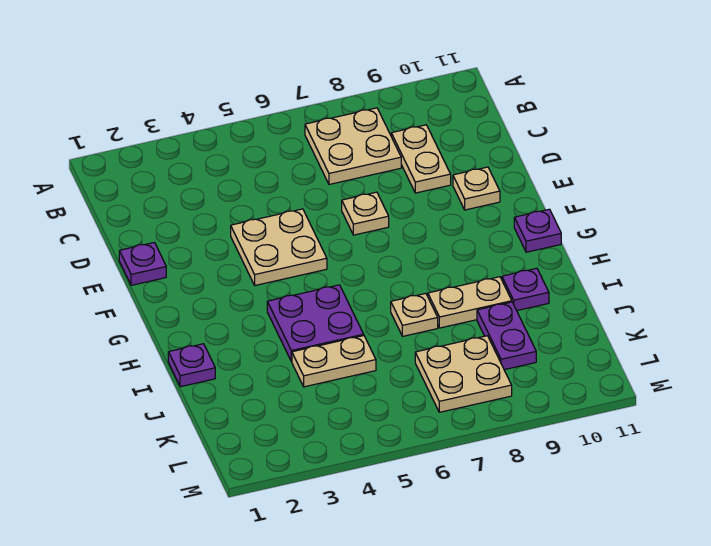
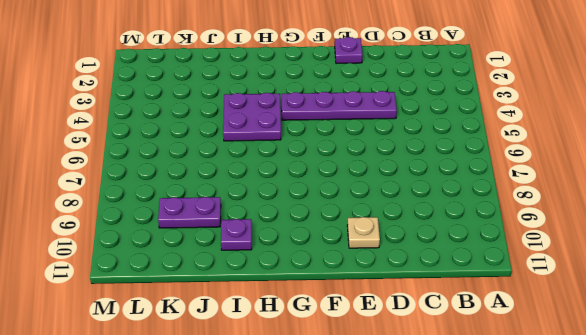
purple 1x4 plate [282,91,397,120] -> tan 2x2 plate [231,209,327,285]
none -> tan 2x2 plate [305,108,401,184]
none -> tan 1x2 plate [391,125,451,193]
none -> tan 1x1 plate [342,192,389,235]

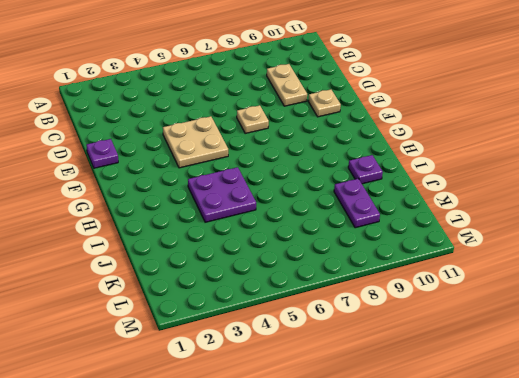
none -> tan 2x2 plate [305,108,401,184]
none -> purple 1x1 plate [514,209,561,252]
none -> purple 1x1 plate [168,344,215,387]

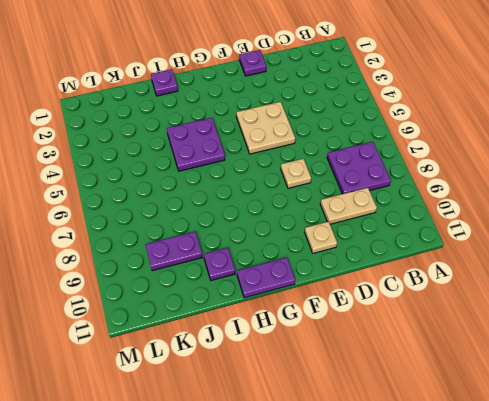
purple 2x2 plate [327,142,391,194] -> tan 2x2 plate [305,108,401,184]
purple 1x2 plate [237,257,295,298] -> purple 1x1 plate [514,209,561,252]
none -> tan 1x1 plate [391,294,438,336]
none -> tan 1x2 plate [428,277,512,328]
none -> tan 1x2 plate [292,336,376,387]

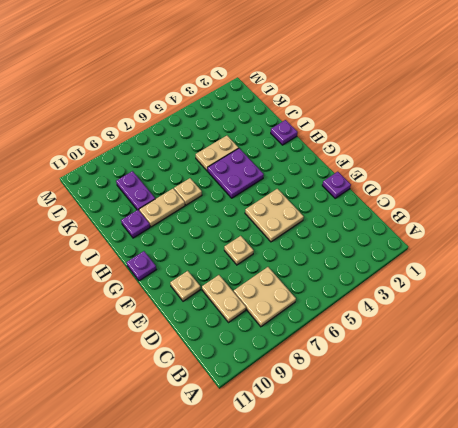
none -> tan 2x2 plate [415,336,512,412]

